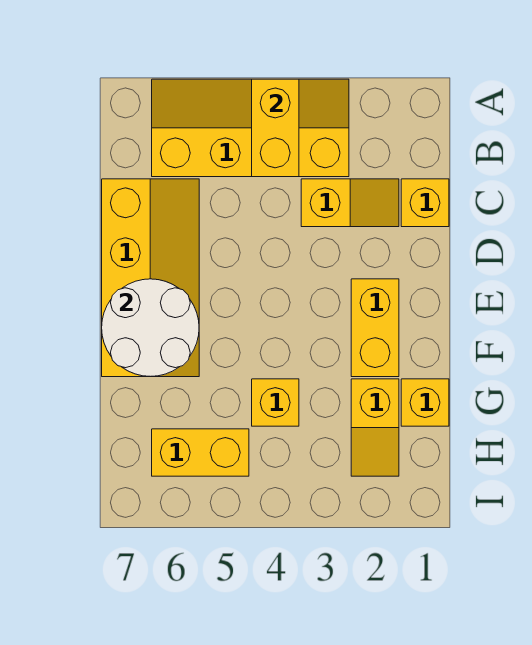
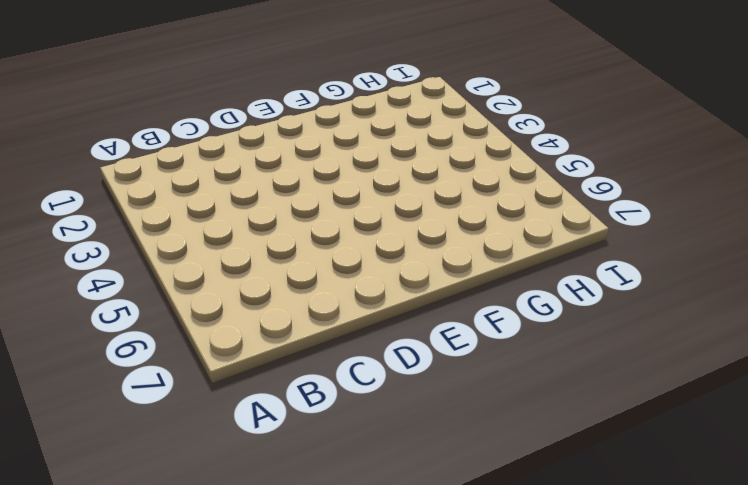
none -> yellow 2x4 slope [152,79,349,177]
none -> yellow 1x1 brick [401,179,449,227]

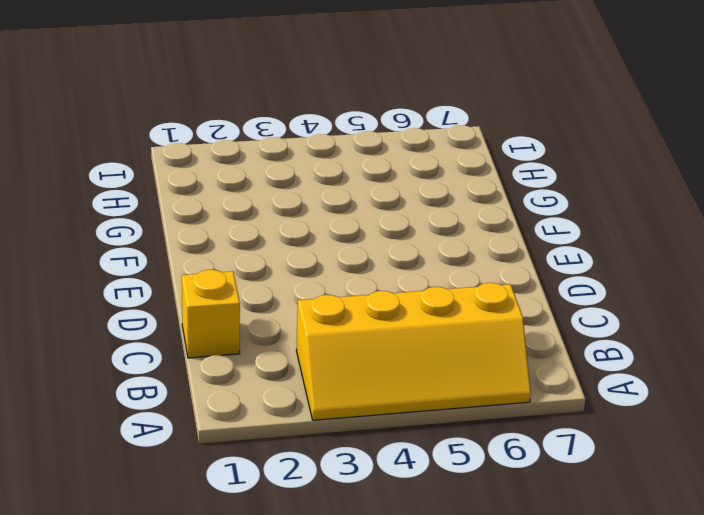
none -> yellow 1x2 slope [301,179,399,227]
none -> yellow 2x4 slope [102,179,199,377]

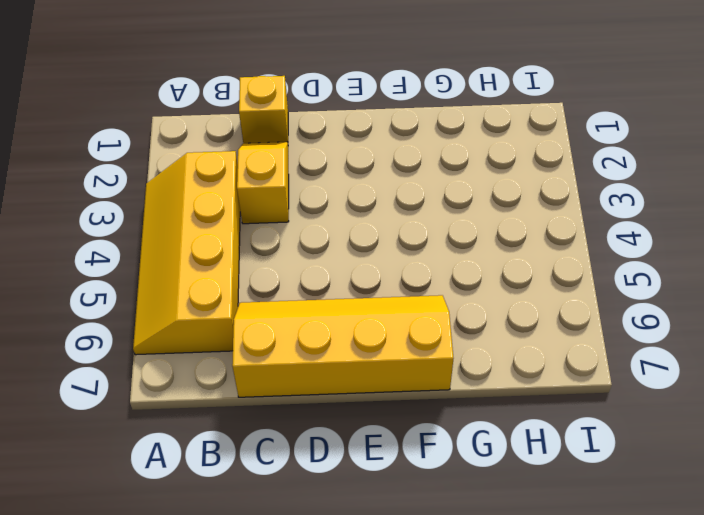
none -> yellow 1x2 brick [351,279,399,377]
none -> yellow 1x1 brick [401,379,449,426]

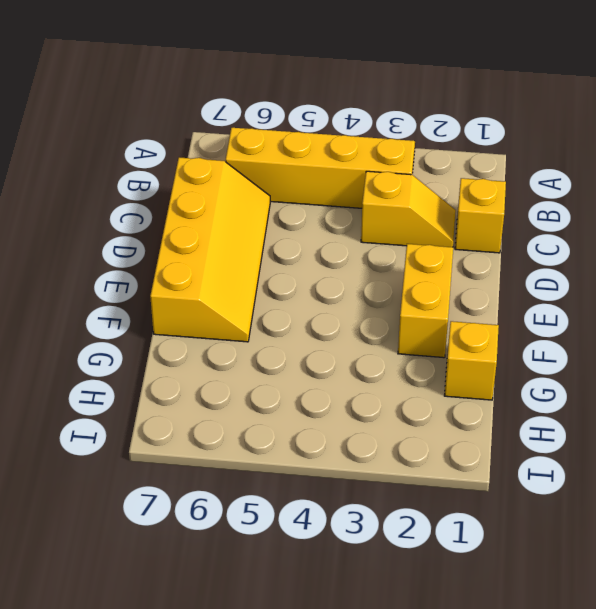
none -> yellow 1x2 slope [351,379,399,476]
none -> yellow 1x1 brick [252,379,299,426]

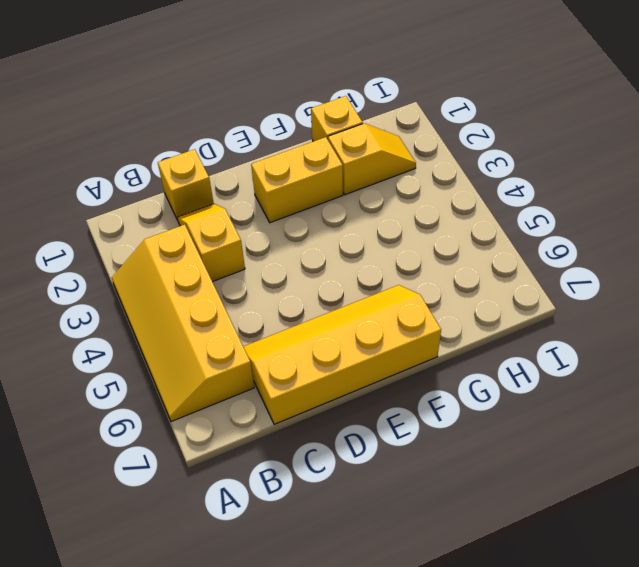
none -> yellow 1x1 brick [252,379,299,426]
none -> yellow 1x2 brick [152,429,249,476]

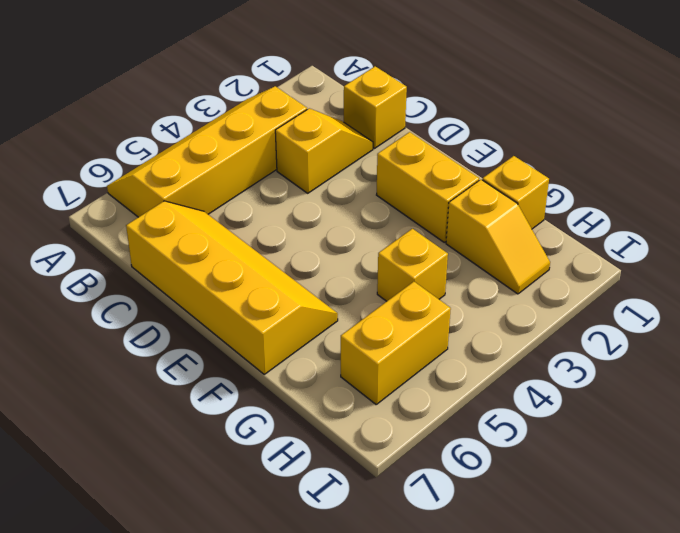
none -> yellow 1x2 brick [252,79,299,177]
none -> white 2x2 round brick [102,279,199,377]

